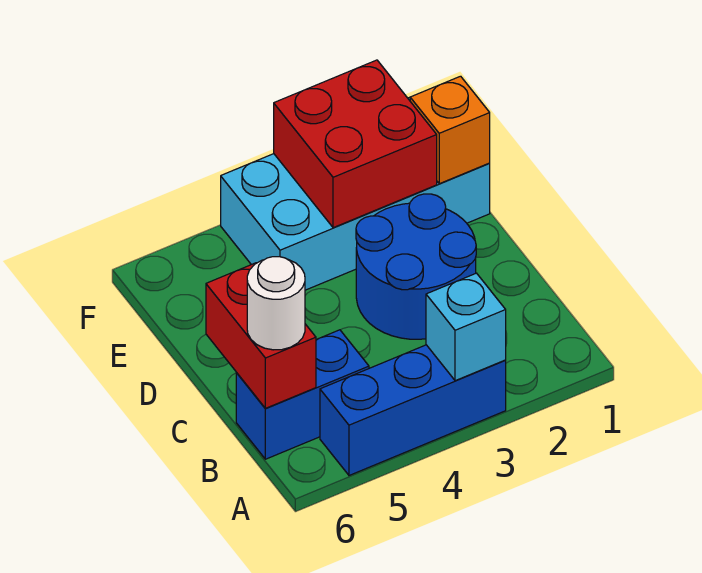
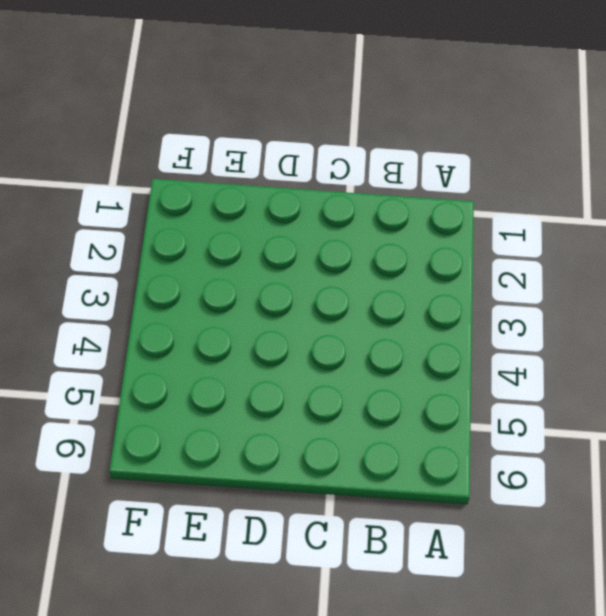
none -> blue 1x3 brick [320,345,506,475]
none -> blue 1x2 brick [236,330,369,459]

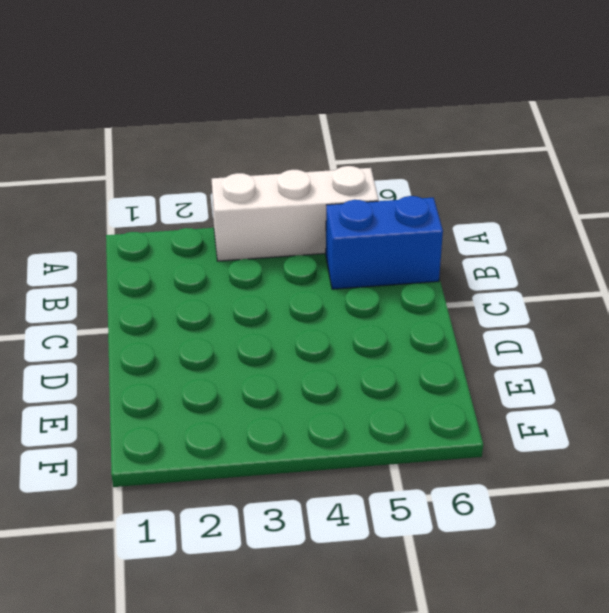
white 1x3 brick [212,166,378,261] -> blue 1x3 brick [320,345,506,475]
none -> blue 2x2 round brick [356,194,476,339]
none -> cyan 2x4 brick [221,97,490,290]

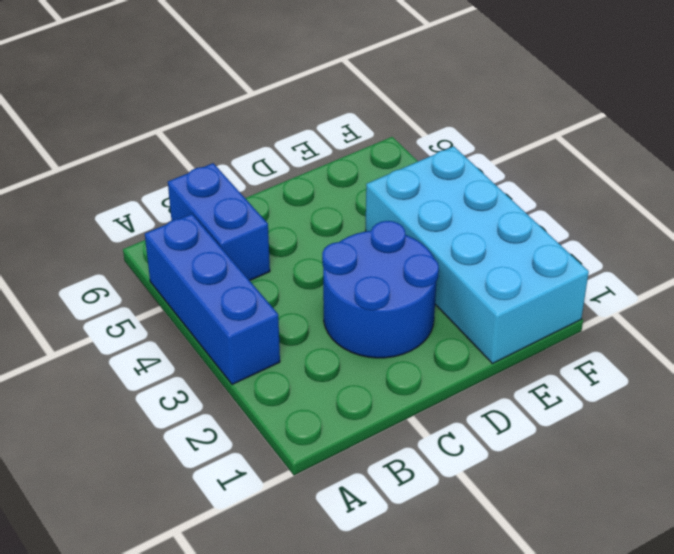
none -> cyan 1x1 brick [426,273,506,381]
none -> red 1x2 brick [206,263,316,408]

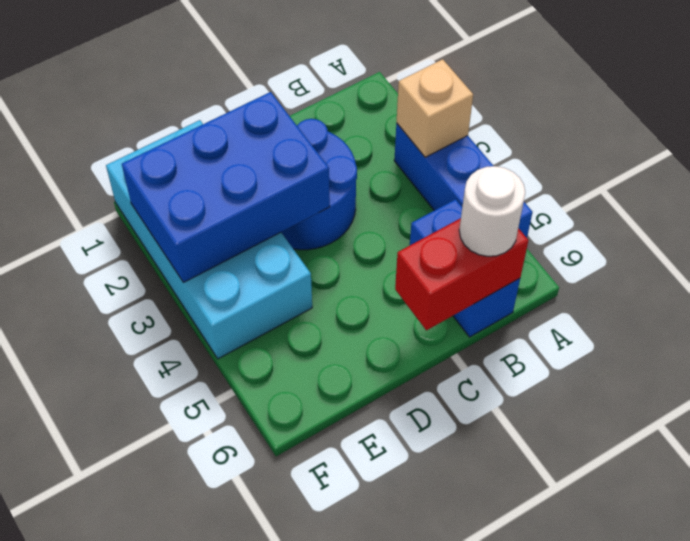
tan 1x1 brick [396,59,473,157] -> cyan 1x1 brick [426,273,506,381]
blue 2x3 brick [122,92,330,282] -> red 2x2 brick [274,60,437,228]
none -> orange 1x1 brick [410,76,490,184]

